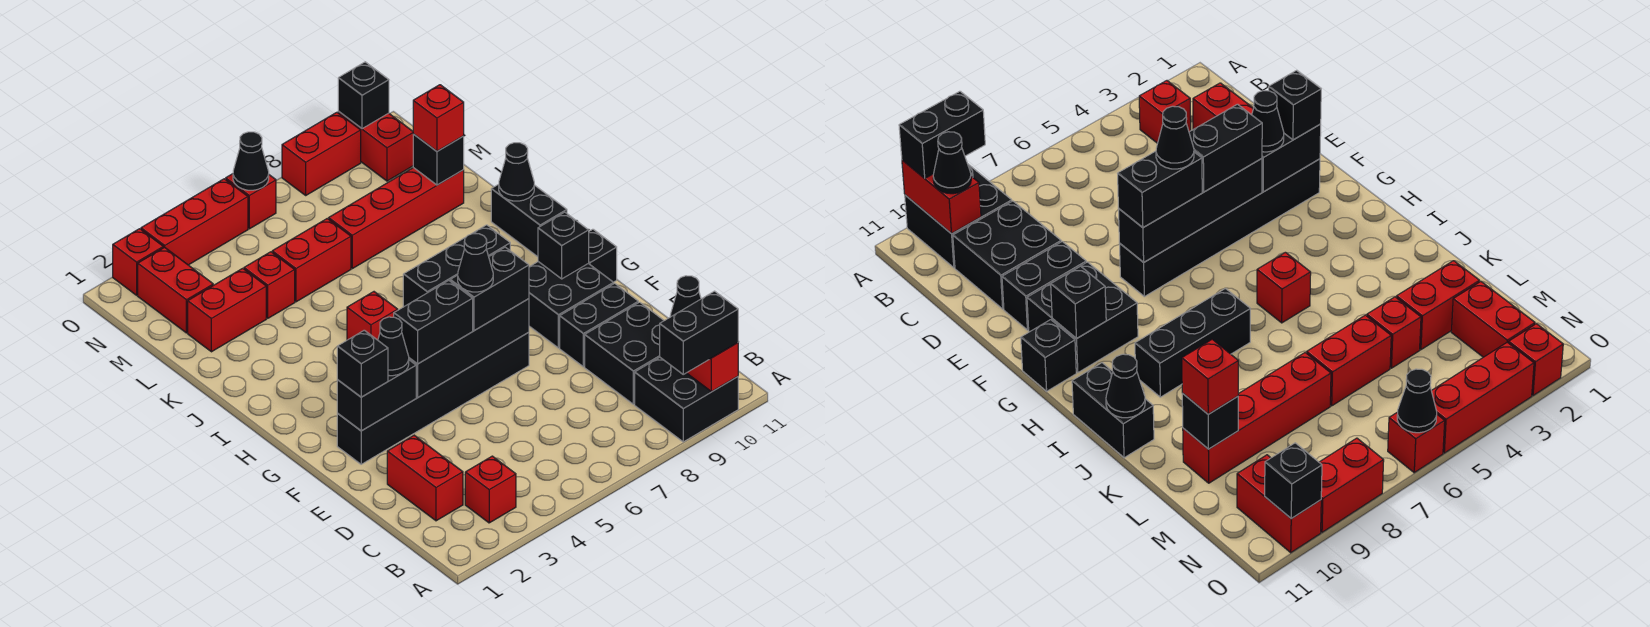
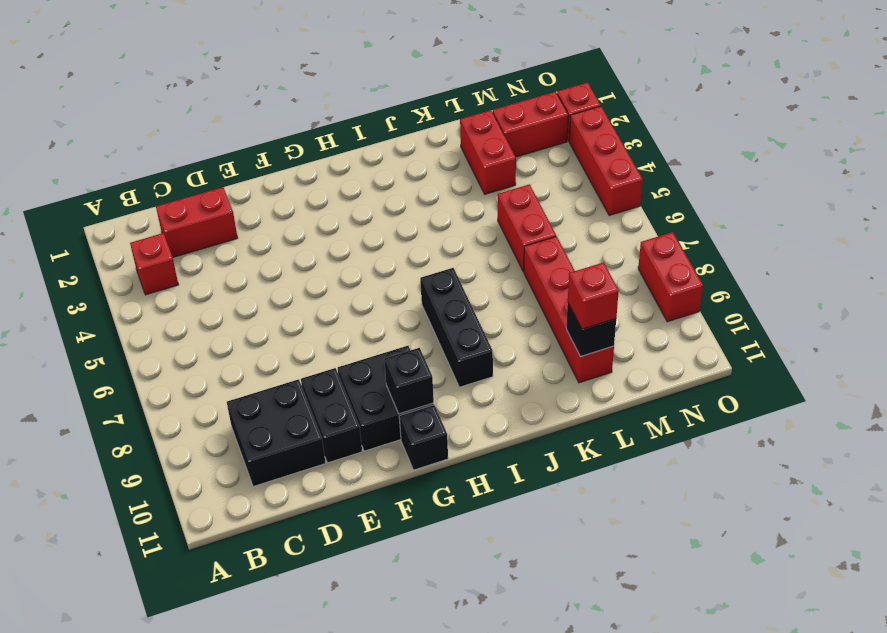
none -> black 2x2 brick [635,357,738,442]
none -> black 1x6 brick [337,332,529,464]
none -> red 1x1 brick [347,292,398,340]
none -> black 1x2 brick [491,184,567,257]

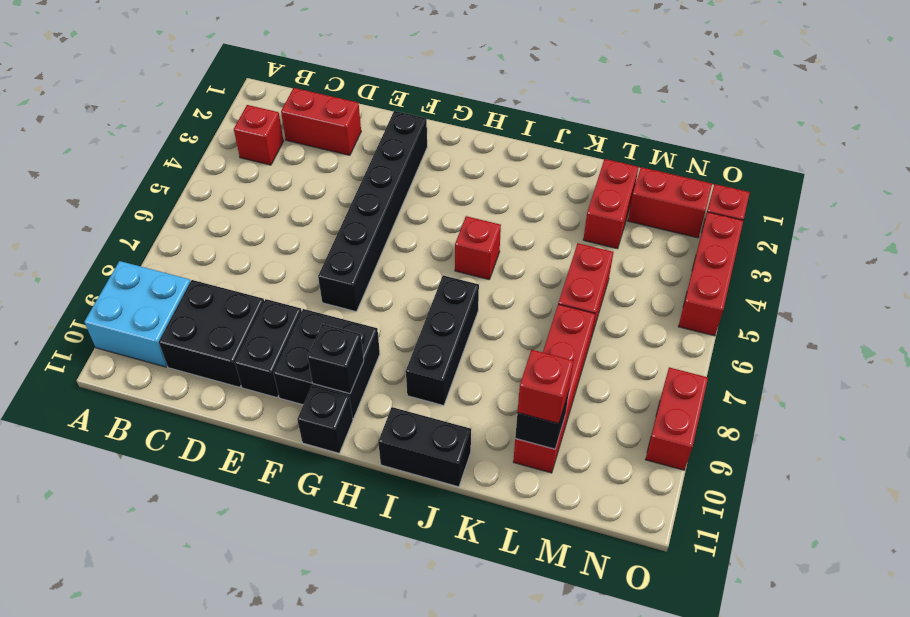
cyan 2x2 brick [84,261,191,367] -> black 2x2 brick [635,357,738,442]
none -> red 1x1 brick [244,252,295,318]
none -> red 1x2 brick [338,112,413,181]
none -> red 1x1 brick [226,174,276,229]
none -> red 1x2 brick [687,343,738,392]

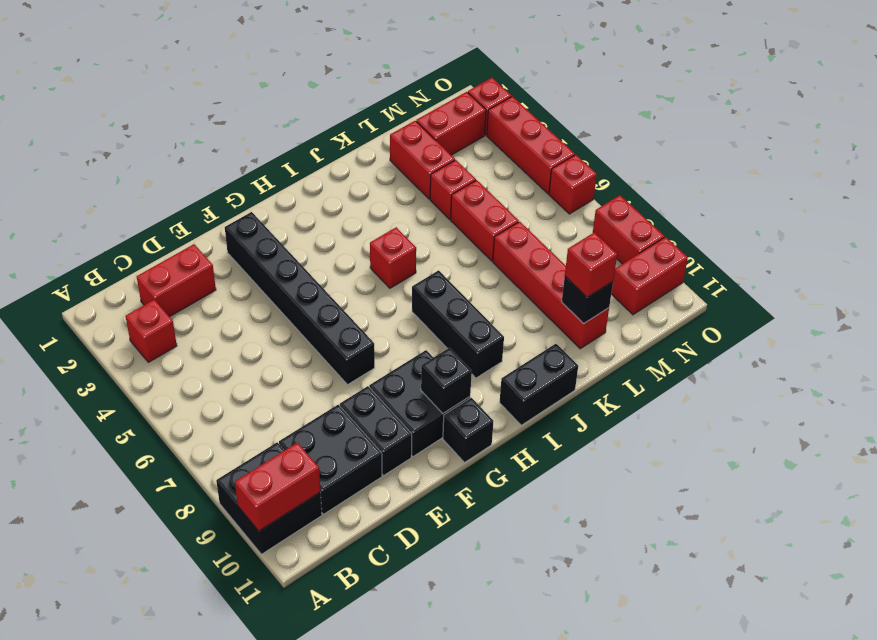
none -> black 1x2 brick [337,360,416,431]
none -> black 1x4 brick [409,299,529,397]
none -> black 1x1 cone [499,143,534,201]
none -> black 1x1 cone [233,132,269,190]

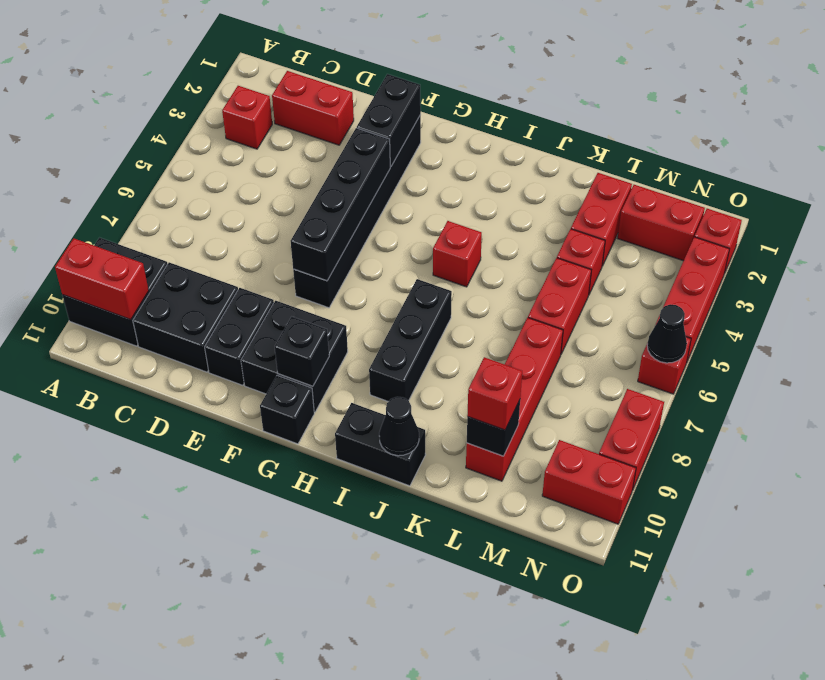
none -> black 1x1 brick [338,62,389,129]
none -> black 1x2 brick [660,291,738,374]
none -> black 1x1 cone [670,276,701,317]
none -> black 1x1 brick [337,330,388,397]

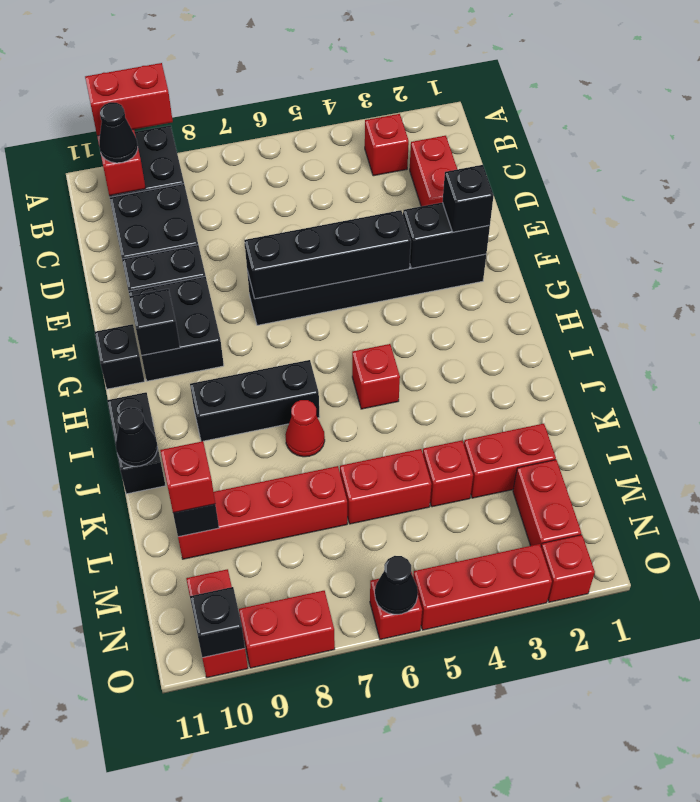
red 1x2 brick [85,63,173,136] -> black 1x2 brick [660,291,738,374]
red 1x1 cone [285,400,325,457] -> none
none -> black 1x1 cone [378,317,409,376]
none -> black 1x2 brick [394,280,473,364]
none -> black 1x2 brick [450,247,529,331]
none -> black 1x1 cone [458,234,493,292]

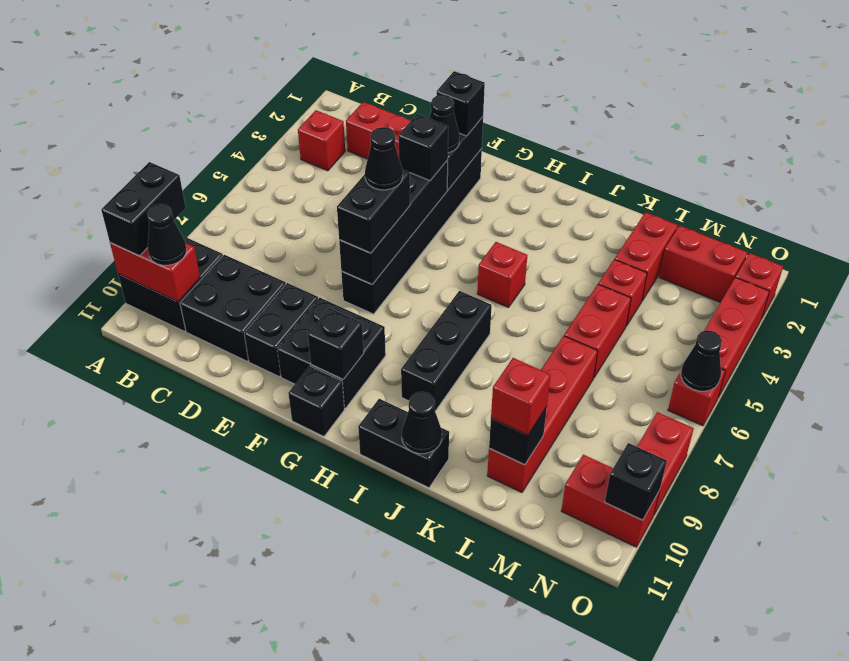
black 1x1 brick [399,114,448,181] -> black 1x2 brick [394,280,473,364]

